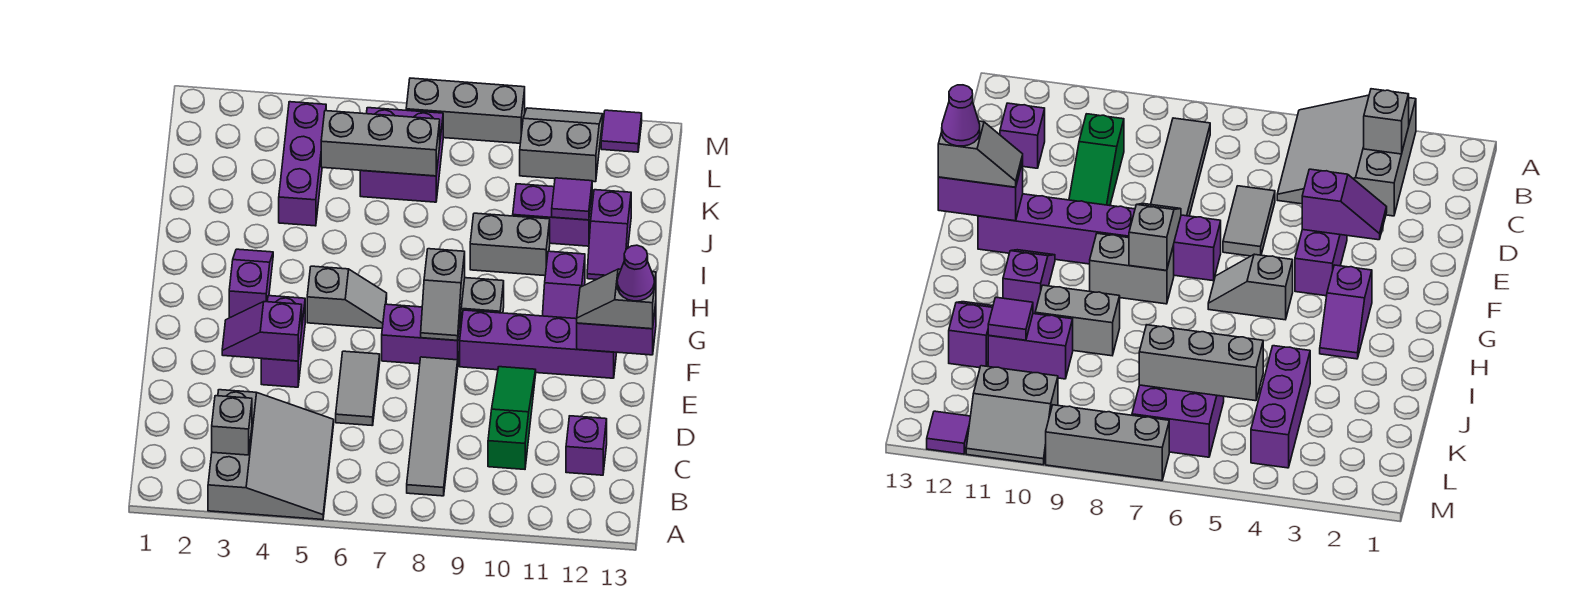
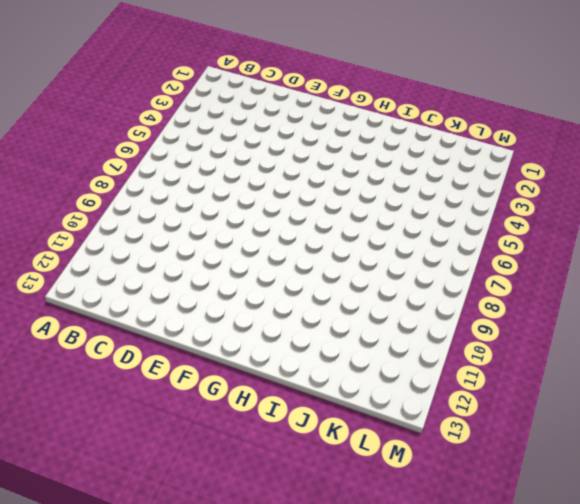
none -> grey 3x3 slope [208,390,334,520]
none -> grey 1x4 tile [407,357,458,496]
none -> green 1x3 slope [488,367,536,469]

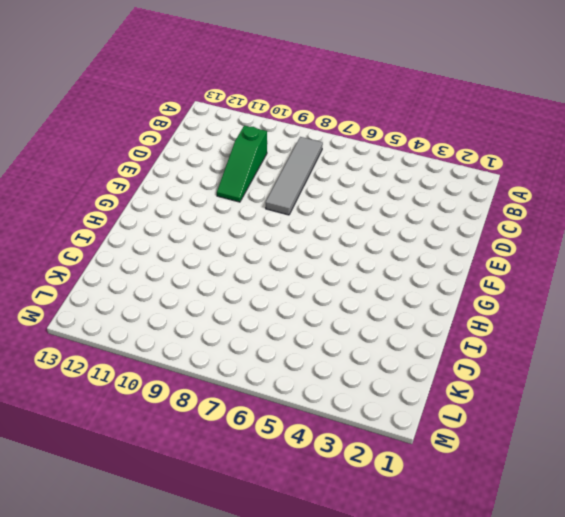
none -> grey 3x3 slope [208,390,334,520]
none -> purple 1x1 brick [566,416,607,475]
none -> grey 1x2 tile [336,351,380,426]

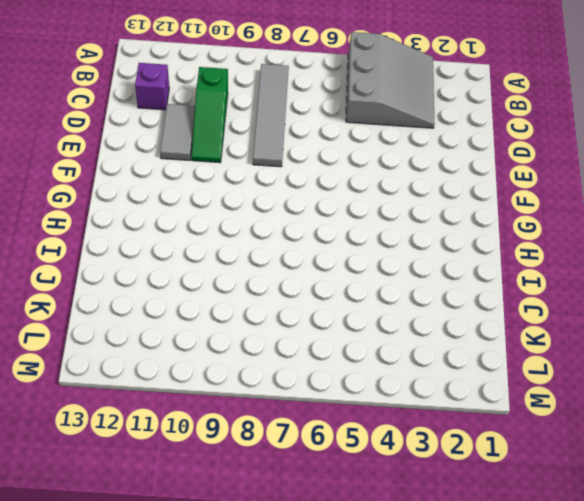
grey 3x3 slope [346,32,435,128] -> grey 3x3 slope turned to [208,390,334,520]
grey 1x2 tile [160,104,195,160] -> grey 1x2 tile moved to [336,351,380,426]
none -> purple 1x2 brick [261,296,305,387]
none -> purple 1x2 brick [382,304,461,364]
none -> purple 1x4 brick [460,310,617,378]

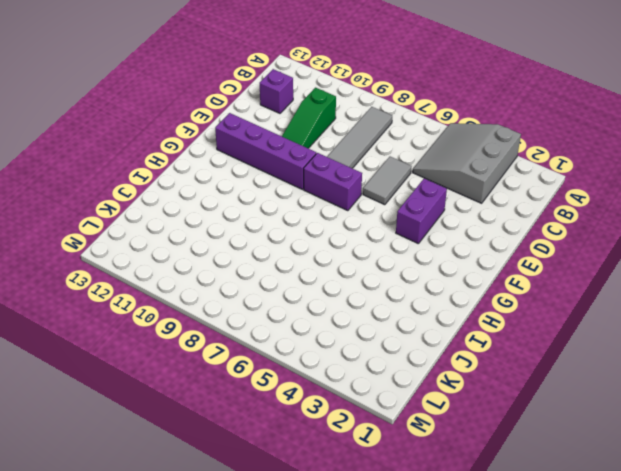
none -> purple 1x2 slope [229,249,273,317]
none -> grey 1x2 slope [307,266,387,329]
none -> grey 1x2 brick [461,278,504,324]

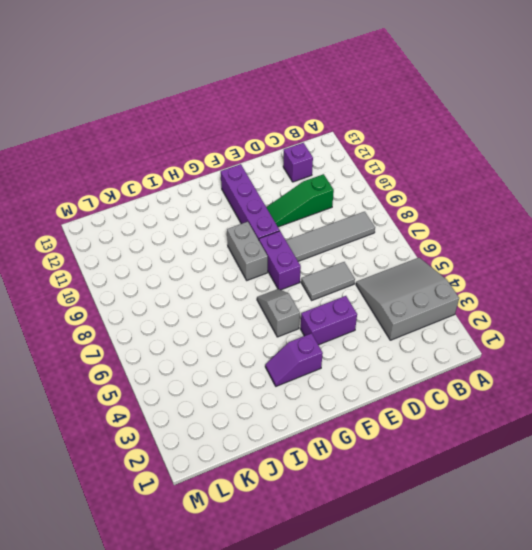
none -> purple 1x2 slope [542,251,585,319]
none -> grey 1x2 brick [470,213,550,276]
none -> purple 1x2 slope [587,190,631,279]

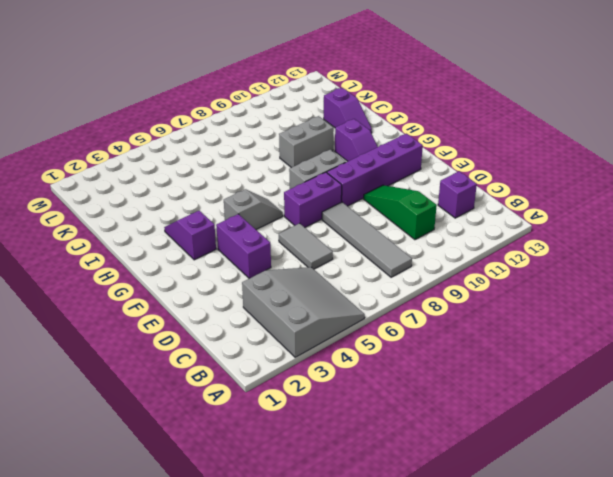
none -> purple 1x3 brick [279,102,326,226]
none -> purple 1x2 brick [513,184,592,246]
none -> purple 2x2 brick [360,108,443,202]

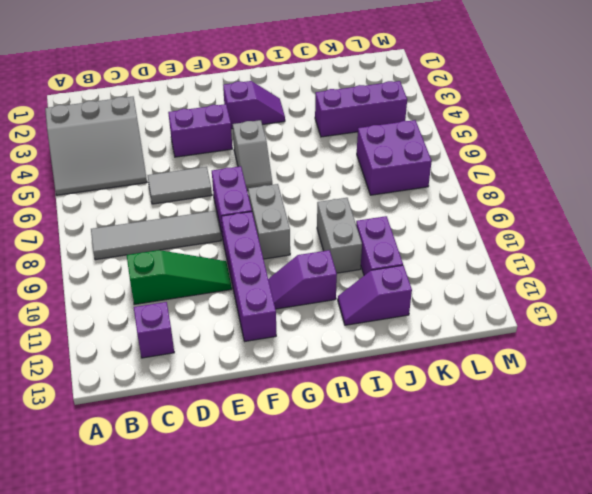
none -> grey 2x2 slope [520,108,603,182]
none -> grey 1x3 brick [406,78,525,143]
none -> purple 1x1 tile [601,110,642,152]

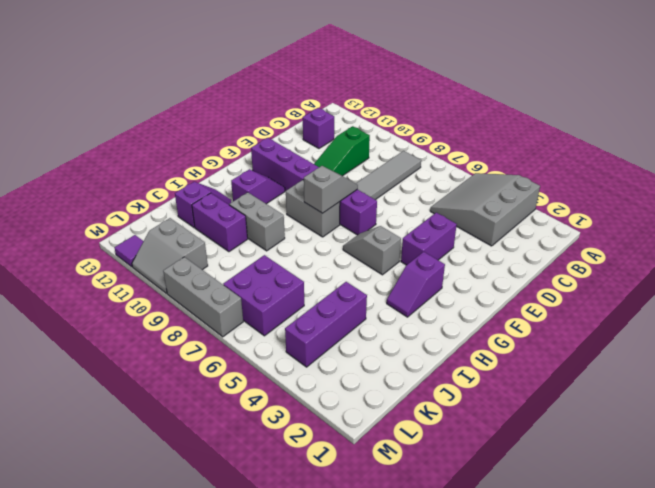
none -> grey 1x2 tile [336,351,380,426]
none -> grey 1x1 brick [212,396,252,455]
none -> purple 1x2 slope [222,302,302,361]

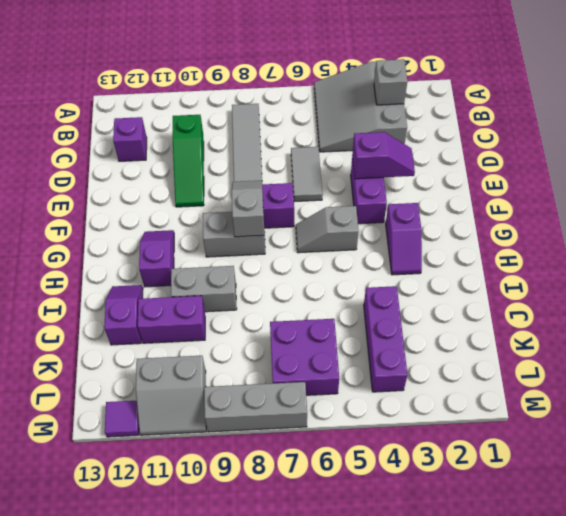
none -> purple 1x4 brick [460,310,617,378]
none -> purple 1x2 brick [577,304,656,355]
none -> purple 1x1 tile [552,178,592,220]

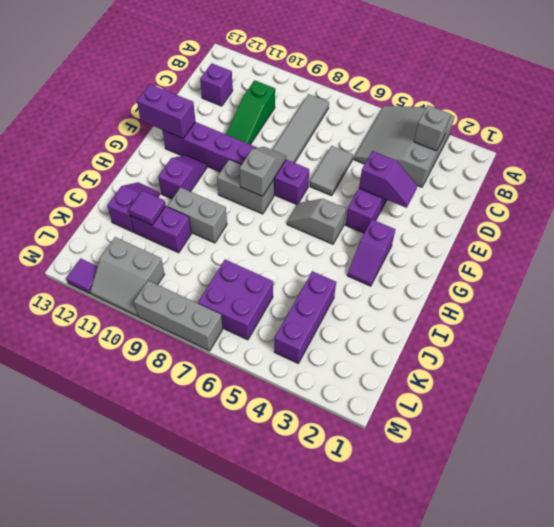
none -> grey 1x3 brick [321,111,440,176]
none -> grey 1x2 slope [577,269,656,329]
none -> purple 1x1 cone [617,245,654,301]

